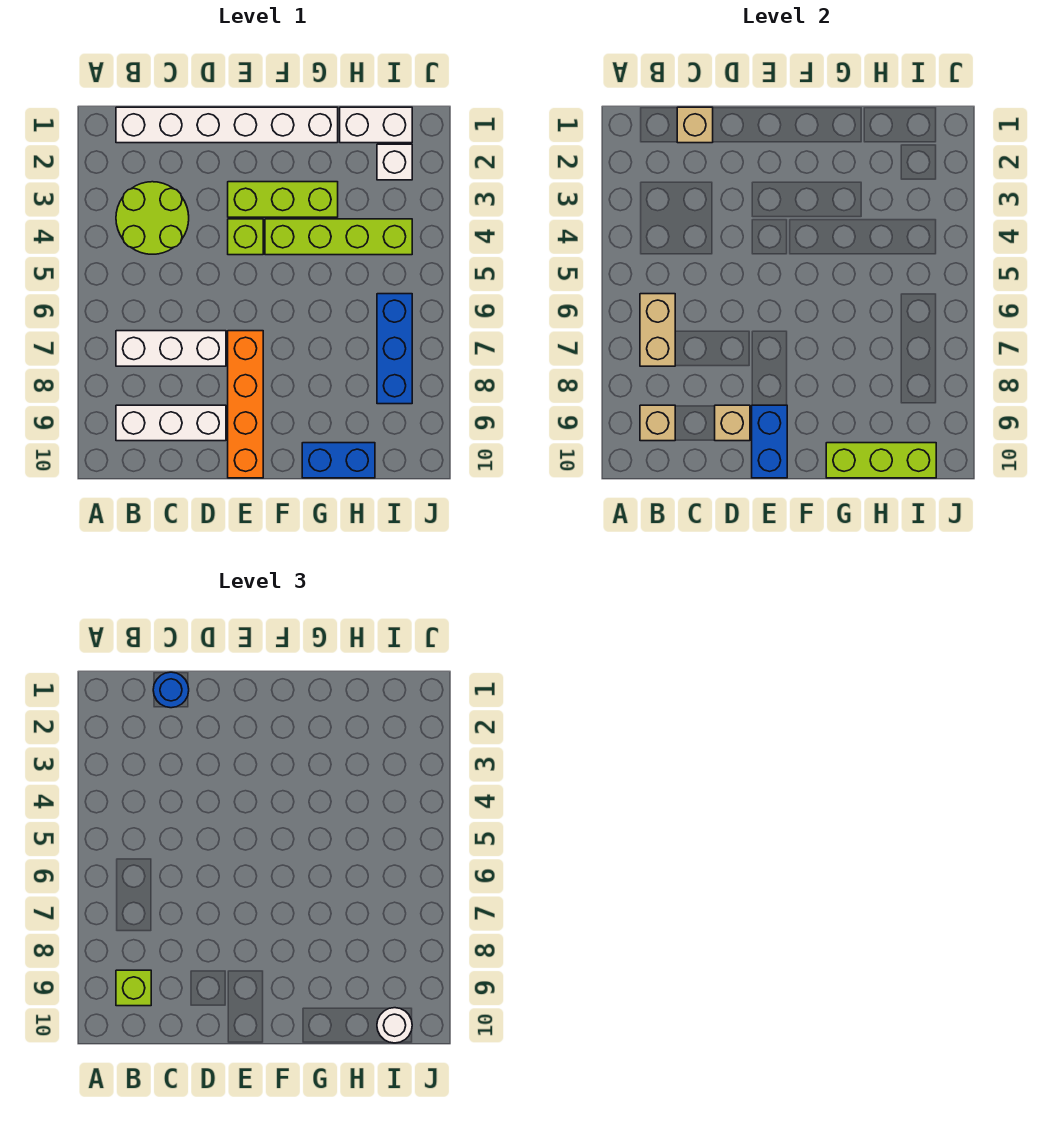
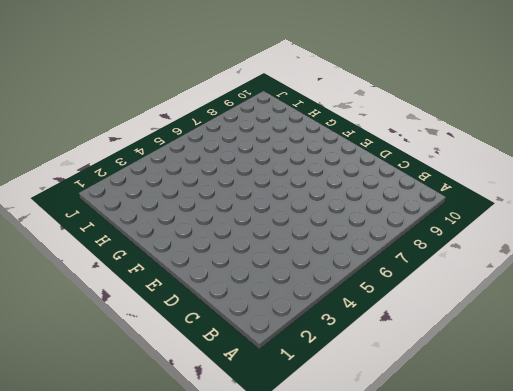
none -> white 1x6 brick [116,107,338,143]
none -> lime 2x2 round brick [116,182,189,254]
none -> white 1x3 brick [116,331,226,366]

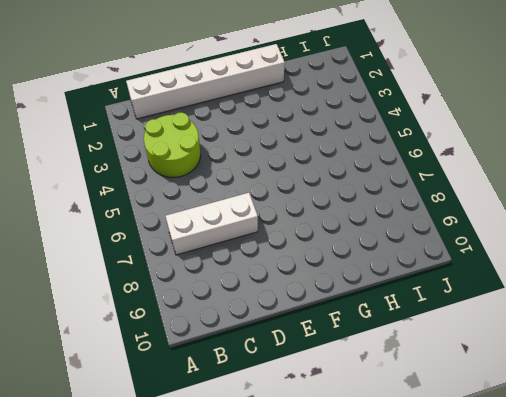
none -> white 1x3 brick [116,405,226,441]
none -> lime 1x3 brick [228,182,338,217]
none -> lime 1x1 brick [228,219,263,255]

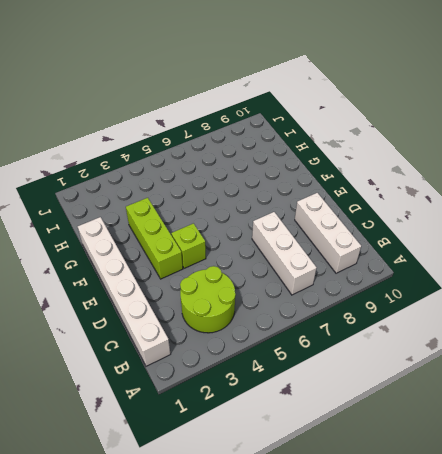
none -> orange 1x4 brick [228,331,263,478]
none -> lime 1x4 brick [265,219,412,255]
none -> blue 1x2 brick [302,443,375,478]

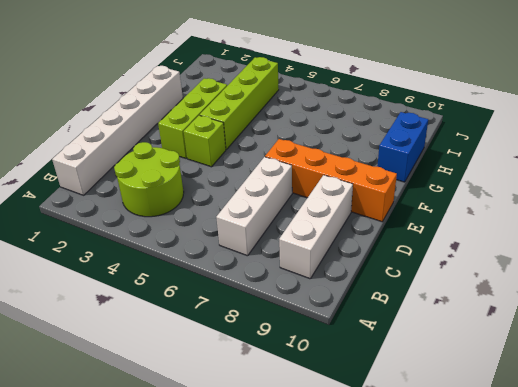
none -> white 1x2 brick [340,107,412,143]
none -> white 1x1 brick [377,144,412,180]
none -> blue 1x3 brick [377,294,412,404]

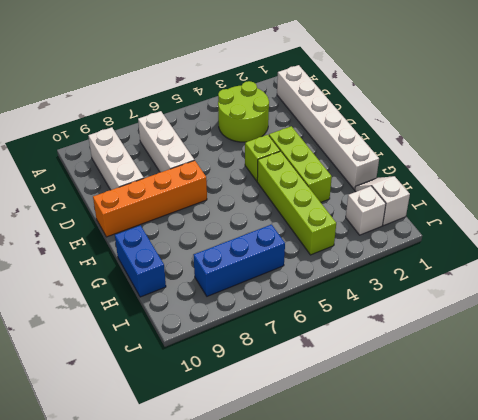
white 1x2 slope [355,176,410,225] -> white 1x2 brick [340,107,412,143]
none -> tan 1x2 brick [640,294,675,366]
none -> tan 1x1 brick [640,405,675,441]
none -> tan 1x1 brick [677,107,713,143]

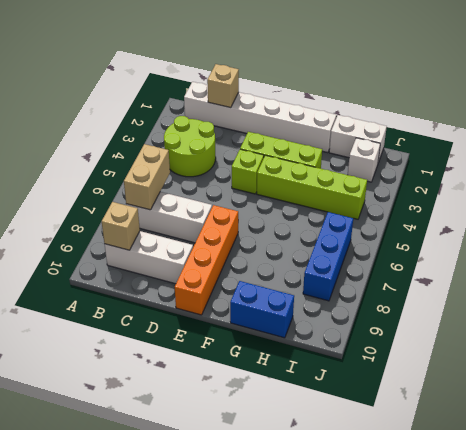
none -> tan 1x1 brick [715,405,750,441]
none -> blue 1x2 brick [752,405,787,478]
none -> lime 1x3 brick [826,443,936,478]

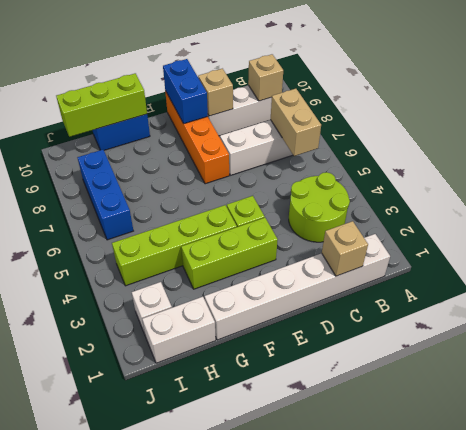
none -> lime 1x1 brick [116,970,151,1006]
none -> blue 1x1 round brick [153,672,189,708]
none -> white 1x1 round brick [377,1008,412,1043]

